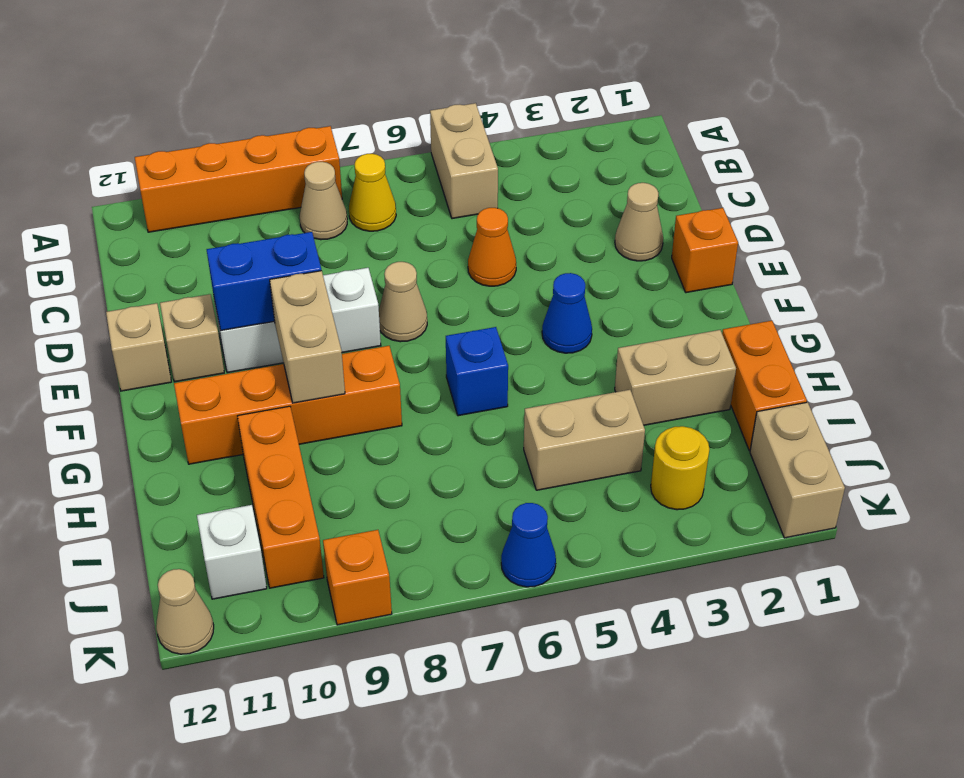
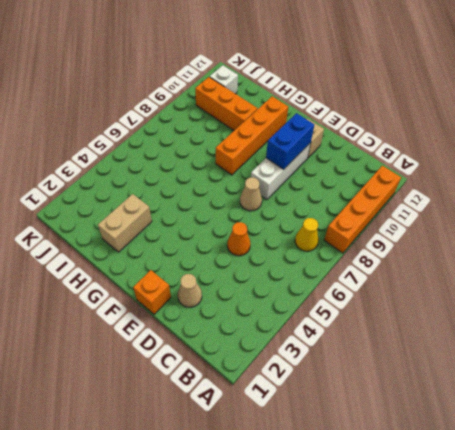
none -> tan 1x2 brick [430,103,498,219]
none -> tan 1x1 cone [300,162,347,240]
none -> tan 1x1 brick [106,303,171,391]

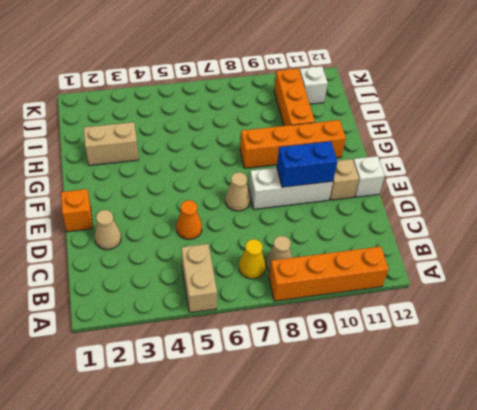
white 1x1 brick [353,156,385,197] -> tan 1x1 brick [106,303,171,391]
none -> blue 1x1 cone [542,273,592,353]
none -> blue 1x1 brick [446,327,508,416]
none -> orange 1x2 brick [722,321,807,451]

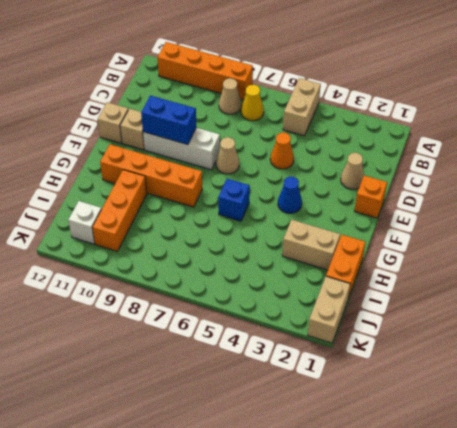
none -> tan 1x2 brick [524,390,645,490]
none -> yellow 1x1 round brick [651,426,710,510]
none -> blue 1x1 cone [501,503,556,587]

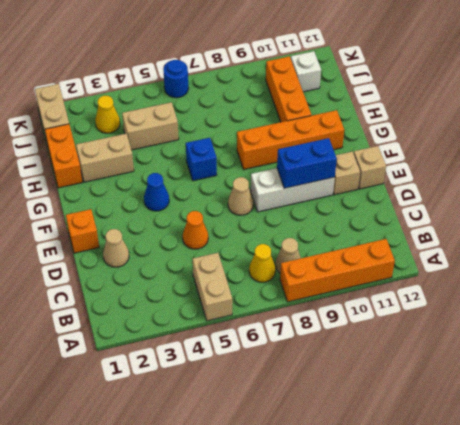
yellow 1x1 cone [95,96,120,133] -> yellow 1x1 round brick [651,426,710,510]
blue 1x1 round brick [163,60,188,98] -> blue 1x1 cone [501,503,556,587]
none -> orange 1x1 brick [323,530,392,625]
none -> tan 1x1 cone [156,569,214,654]
none -> tan 1x2 brick [270,271,345,403]

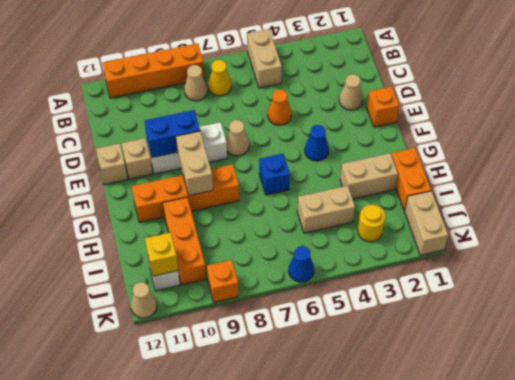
yellow 1x1 brick [145,232,178,276] -> none

